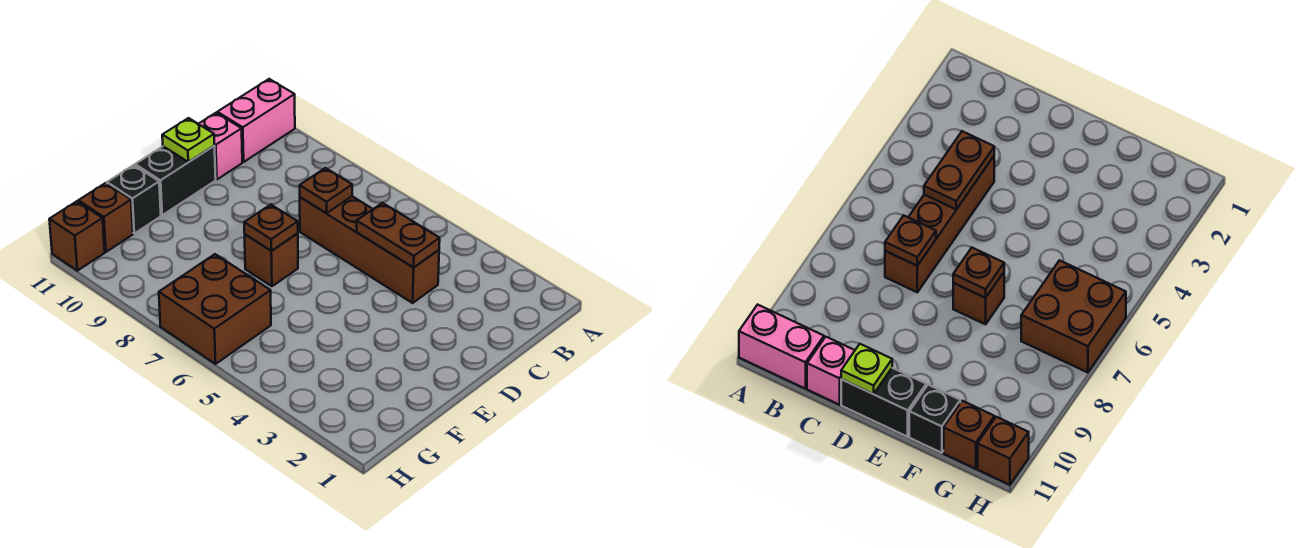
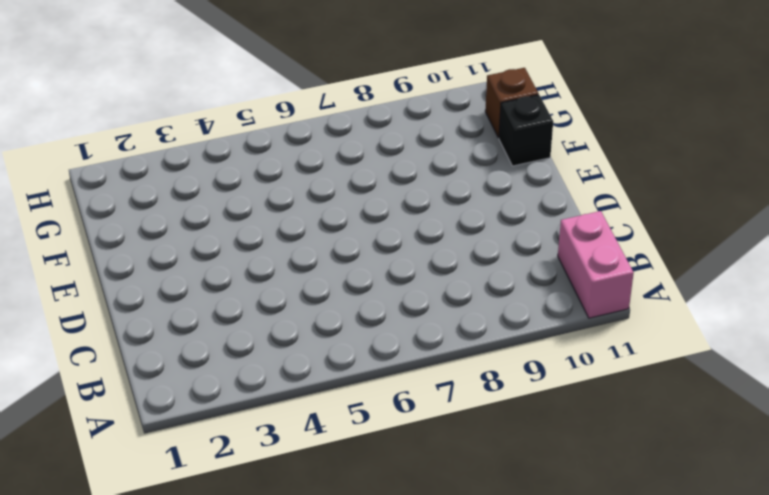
none -> brown 1x4 brick [300,196,439,303]
none -> pink 1x1 brick [199,113,242,179]
none -> black 1x2 brick [135,146,216,215]

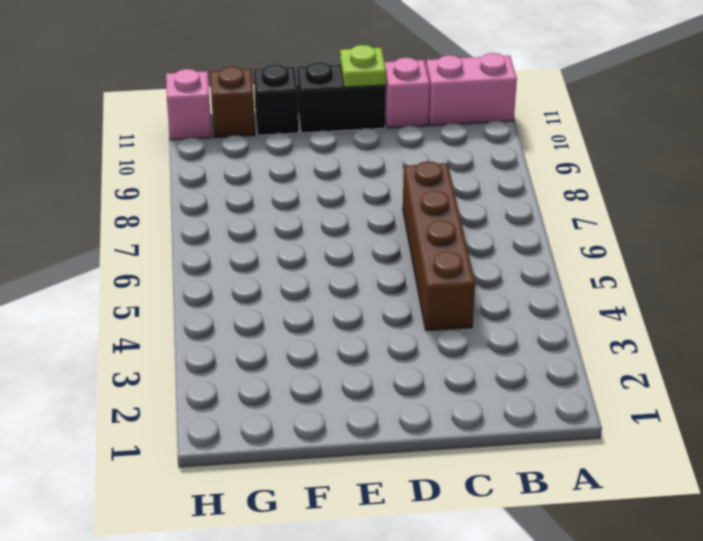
pink 1x1 brick [166,69,212,140] -> brown 1x1 brick [49,201,105,271]
none -> brown 1x1 brick [245,233,298,286]
none -> brown 2x2 brick [159,254,271,364]
none -> brown 1x2 plate [357,203,440,267]

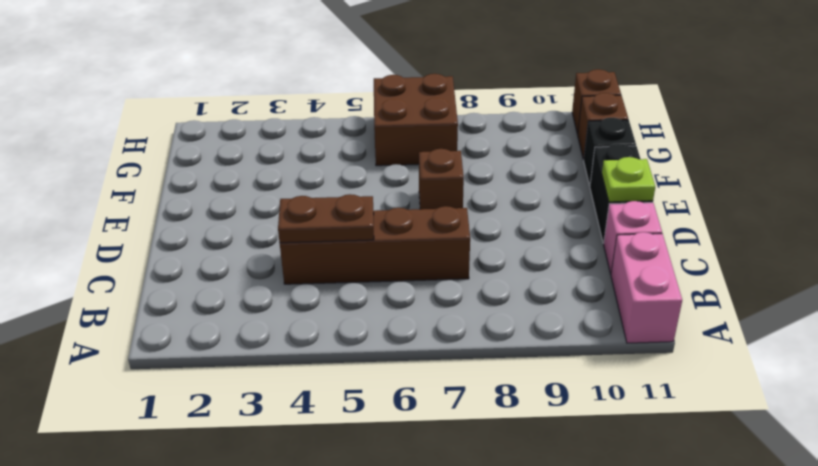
none -> brown 1x1 plate [300,168,352,213]
none -> brown 1x1 plate [244,204,298,251]

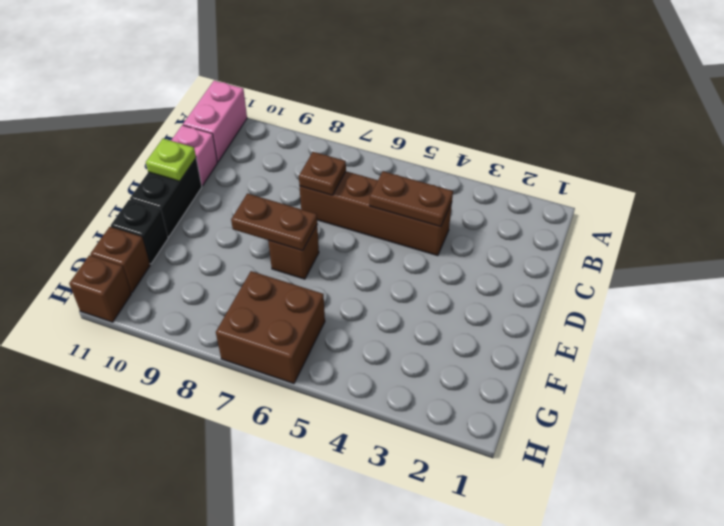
brown 1x2 plate [231,193,317,251] -> brown 1x1 plate [244,204,298,251]

